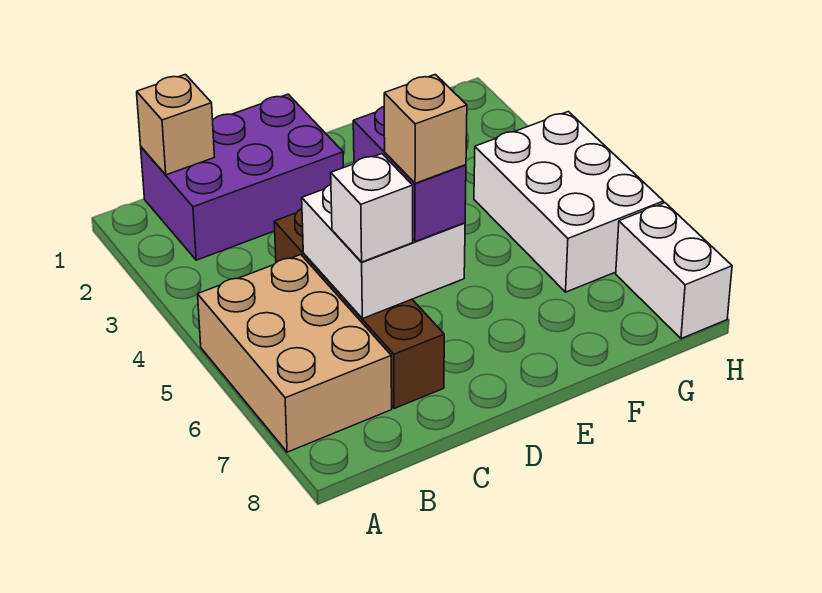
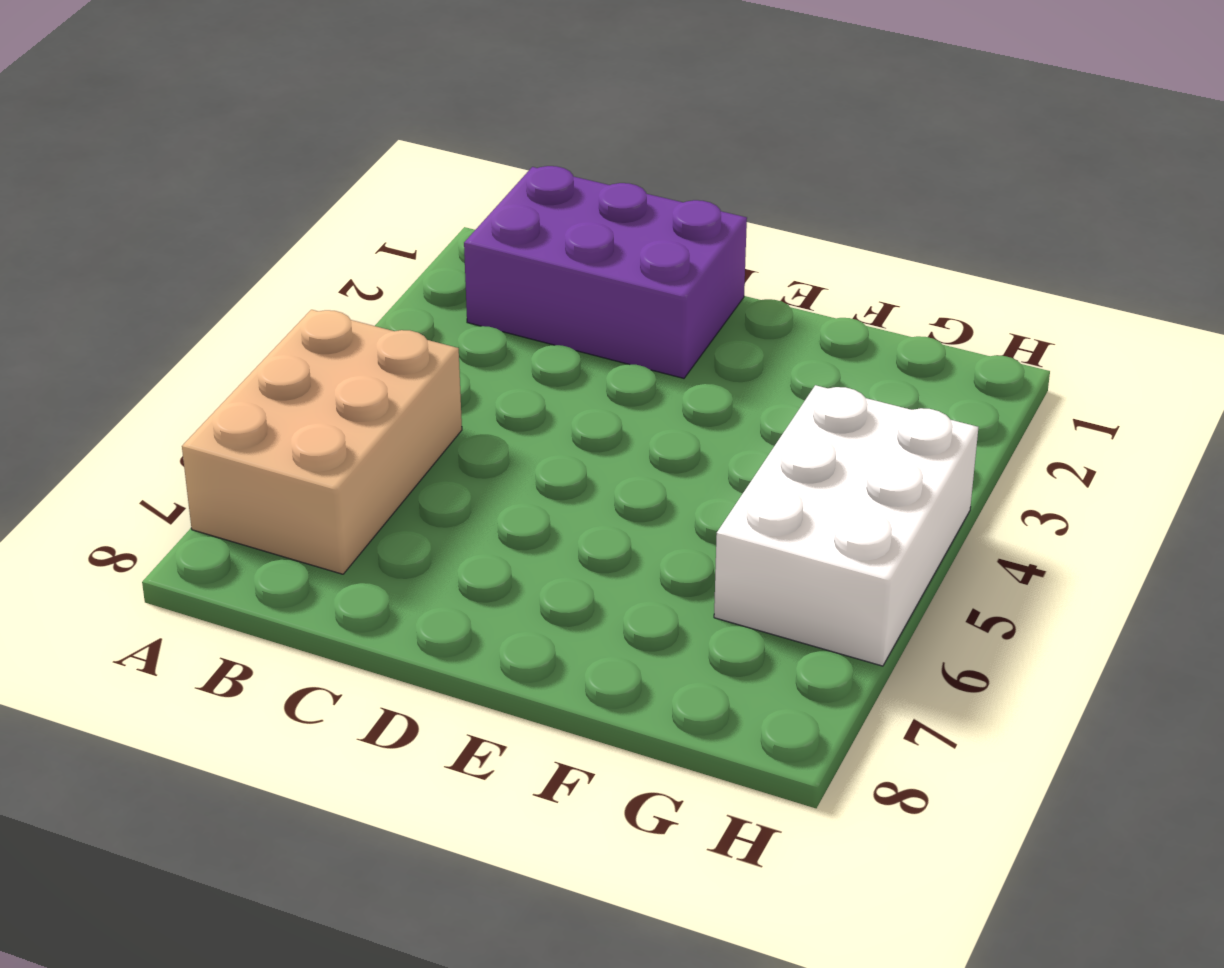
none -> brown 1x4 brick [274,209,444,409]
none -> white 1x2 brick [616,203,732,339]

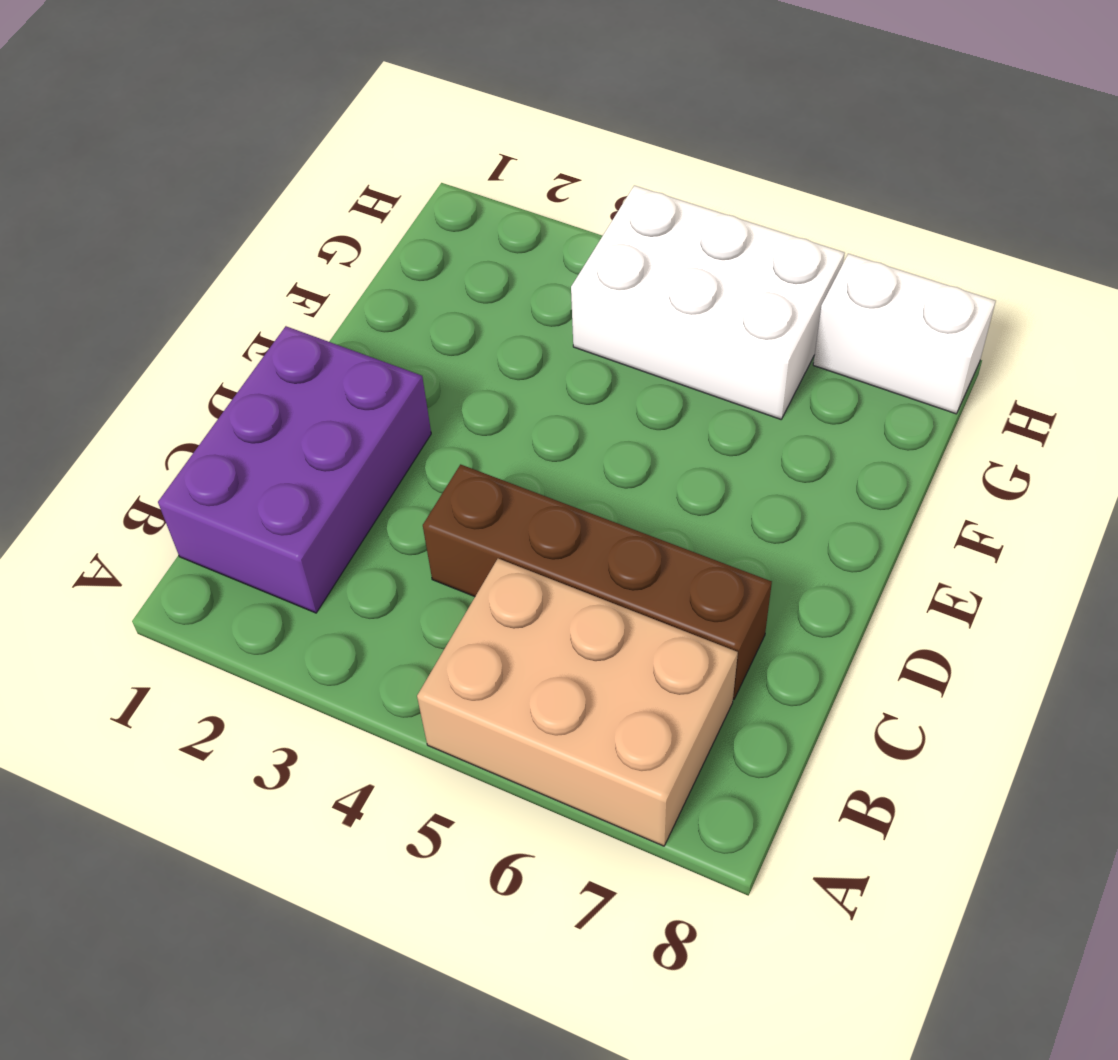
none -> tan 1x1 brick [137,74,214,175]
none -> white 2x2 brick [302,185,465,319]

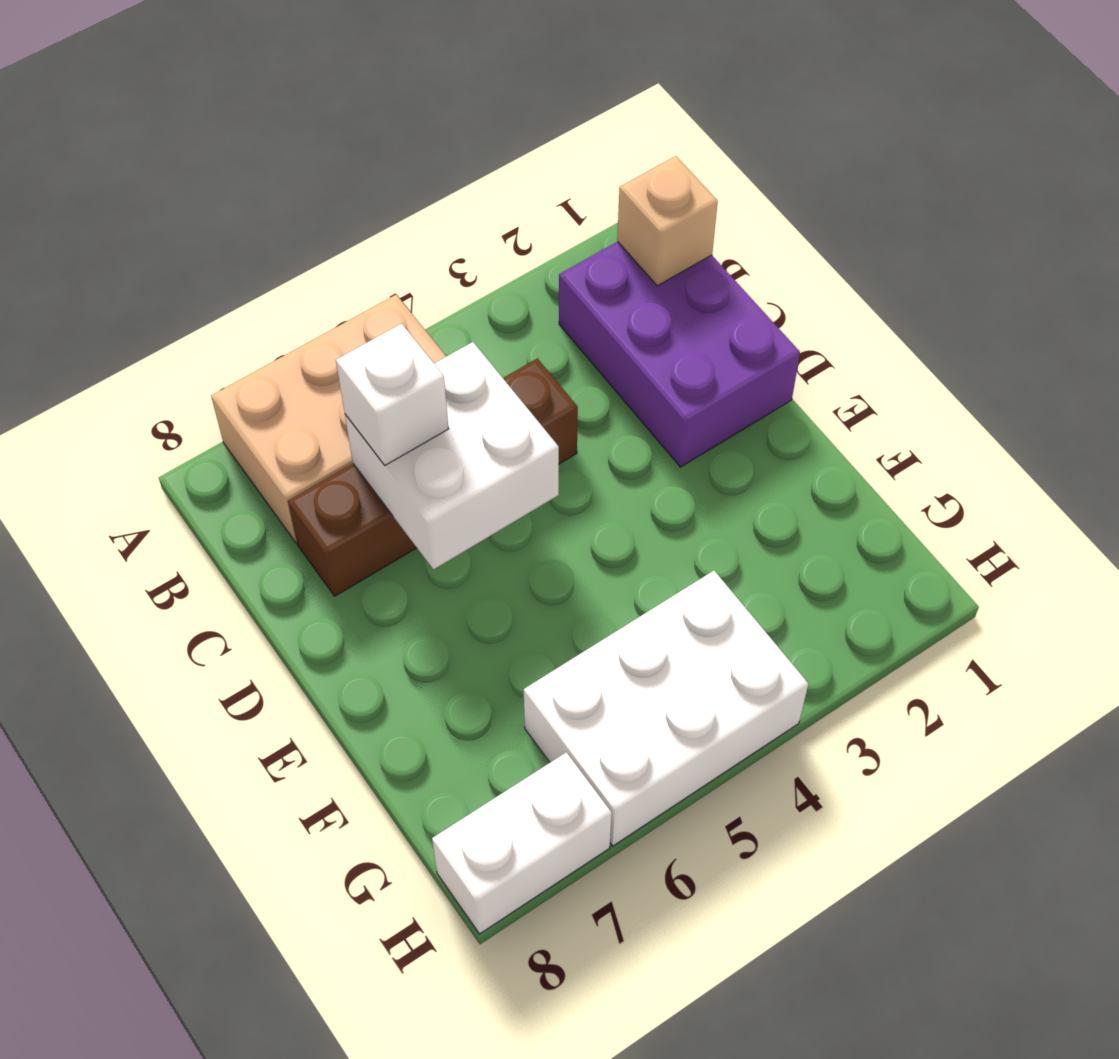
none -> purple 1x2 brick [353,107,466,242]
none -> tan 1x1 brick [384,74,467,183]

